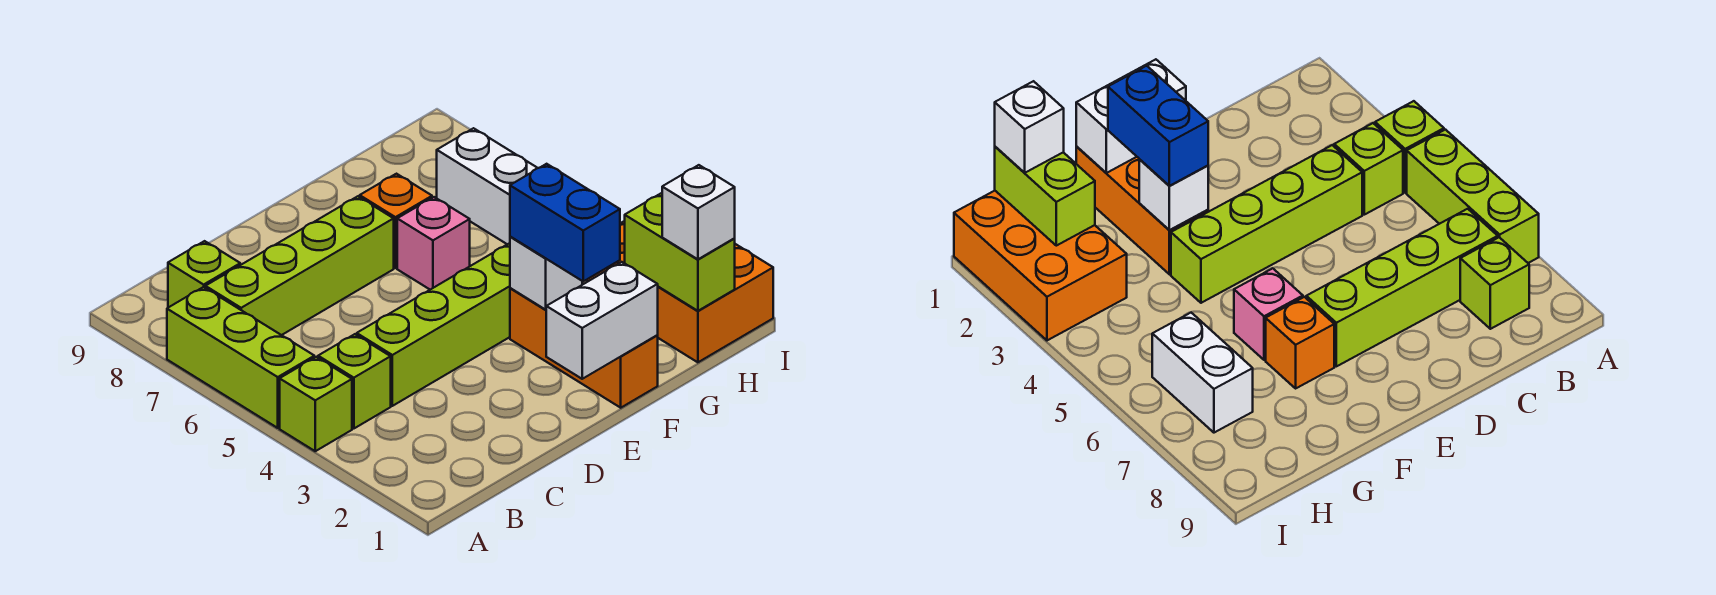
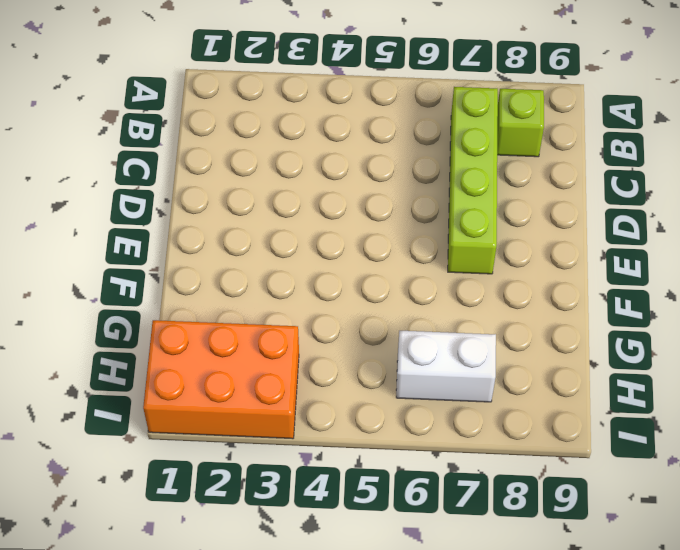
none -> lime 1x1 brick [280,357,352,451]
none -> lime 1x3 brick [167,287,314,428]
none -> lime 1x1 brick [318,334,391,429]

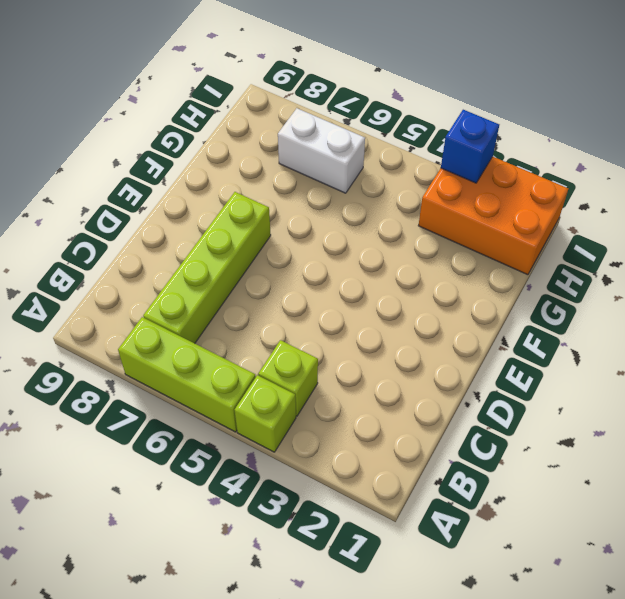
blue 1x1 brick [441,110,499,183] -> none
none -> lime 1x1 brick [168,241,240,308]
none -> lime 1x4 brick [357,244,510,406]
none -> orange 1x3 brick [510,288,658,408]

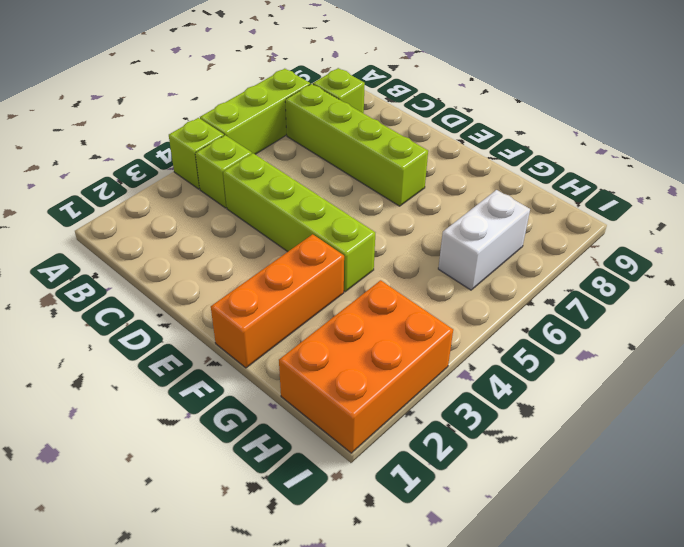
none -> pink 1x1 brick [397,197,470,290]
none -> orange 1x1 brick [360,174,432,268]
none -> white 1x2 brick [546,262,658,379]

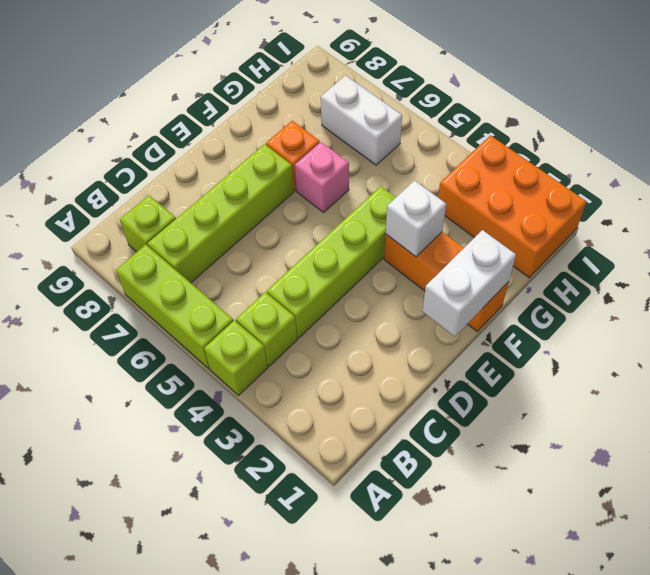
none -> lime 1x2 brick [625,193,735,311]
none -> blue 1x2 brick [510,164,620,281]
none -> white 1x1 brick [662,165,735,259]

